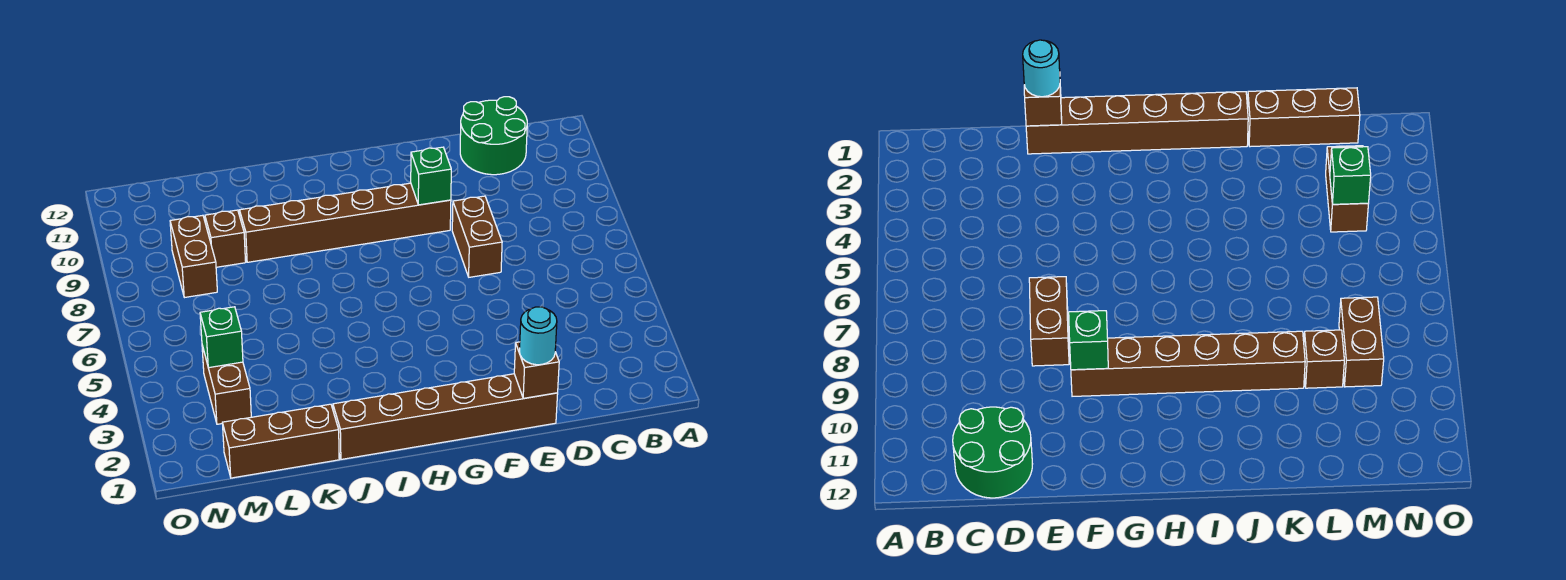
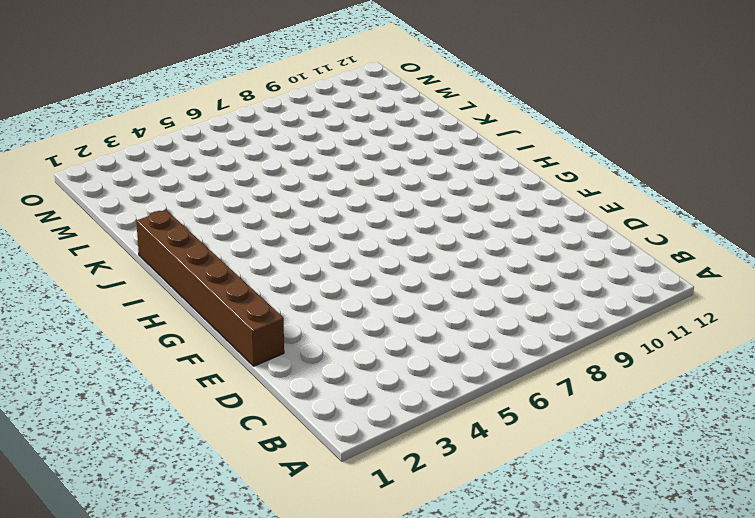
none -> green 2x2 round brick [460,97,527,175]
none -> brown 1x2 brick [452,196,502,277]
none -> brown 1x6 brick [240,183,451,262]

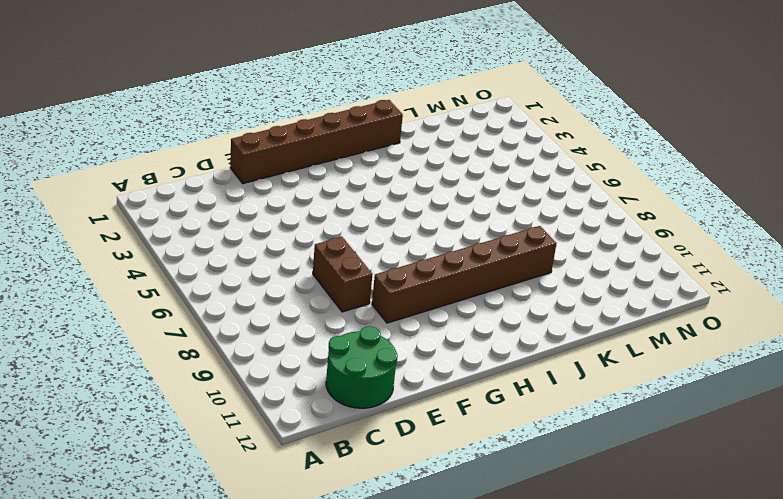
none -> brown 1x3 brick [222,404,339,478]
none -> brown 1x1 brick [205,210,246,267]
none -> brown 1x2 brick [202,345,251,424]

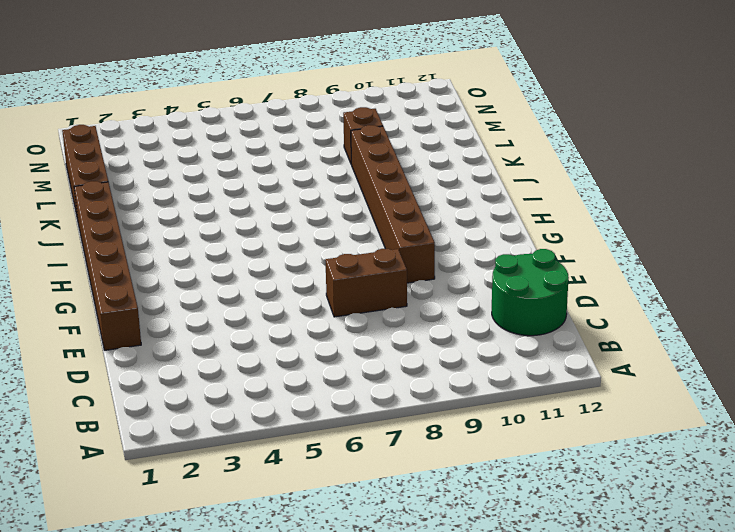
none -> brown 1x2 brick [202,345,251,424]
none -> brown 1x2 brick [170,215,217,298]
none -> brown 1x1 brick [514,342,559,398]

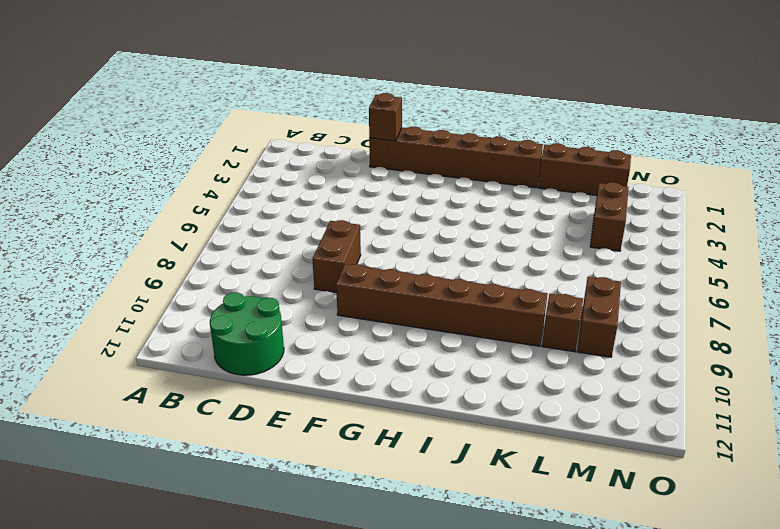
none -> green 1x1 brick [411,147,451,205]
none -> green 1x1 brick [200,307,243,368]
none -> cyan 1x1 round brick [519,307,557,365]

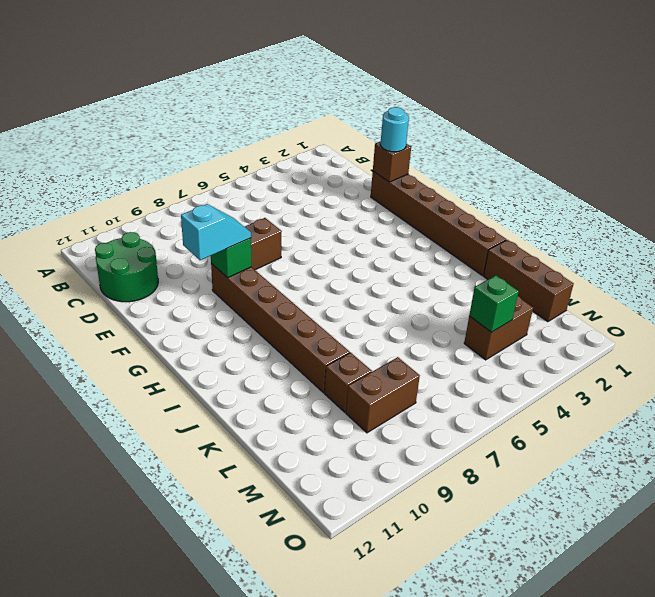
cyan 1x2 slope [181,204,251,260] -> none

